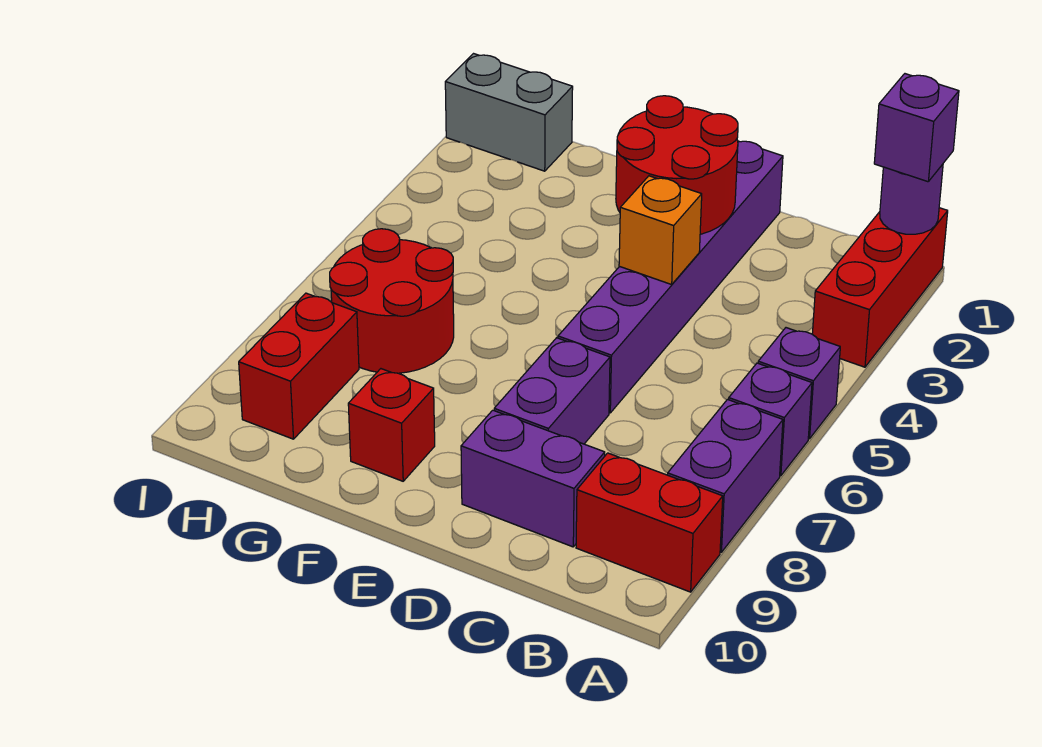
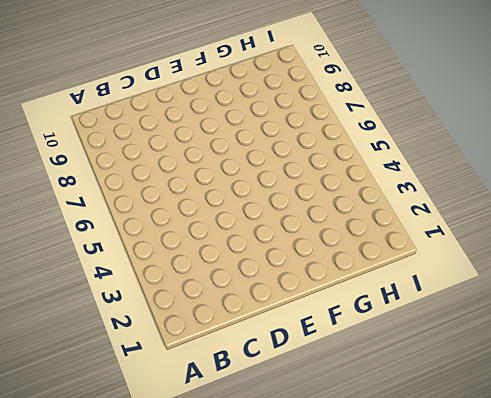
none -> red 1x3 brick [812,208,948,367]
none -> purple 1x1 brick [758,328,840,439]
none -> purple 1x1 brick [729,363,812,476]

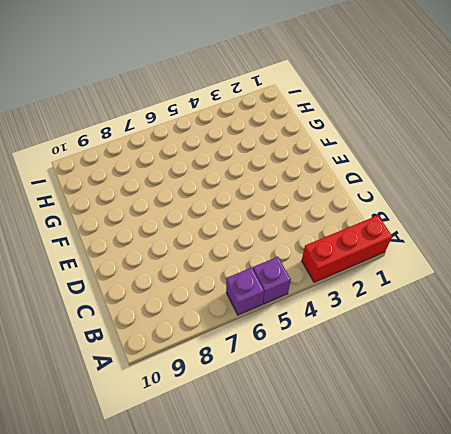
none -> purple 1x2 brick [668,400,783,552]
none -> red 1x2 brick [576,453,723,592]
none -> purple 1x2 brick [461,410,605,547]

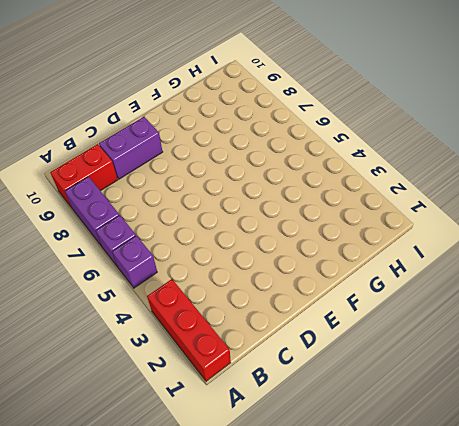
none -> purple 1x6 brick [558,141,783,413]
none -> purple 1x2 brick [494,338,610,444]
none -> red 1x1 brick [348,369,435,481]

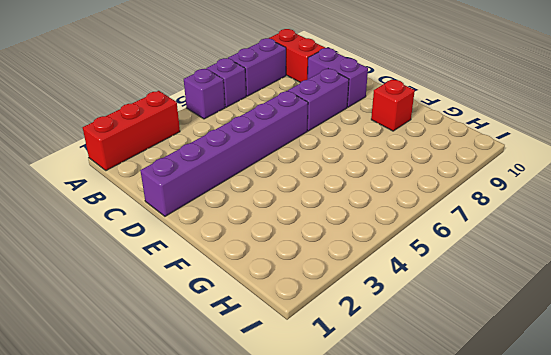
none -> red 2x2 round brick [330,229,454,373]
none -> grey 1x2 brick [445,54,573,171]
none -> red 1x2 brick [239,293,359,439]

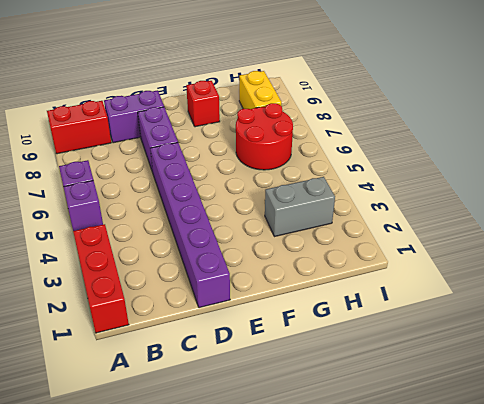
grey 1x2 brick [265,177,335,237] -> grey 1x2 brick moved to [445,54,573,171]
yellow 1x2 brick [239,71,282,109] -> red 1x2 brick [239,293,359,439]
none -> purple 1x2 brick [668,400,783,552]
none -> purple 1x1 round brick [880,164,943,234]
none -> red 2x2 round brick [616,96,738,234]

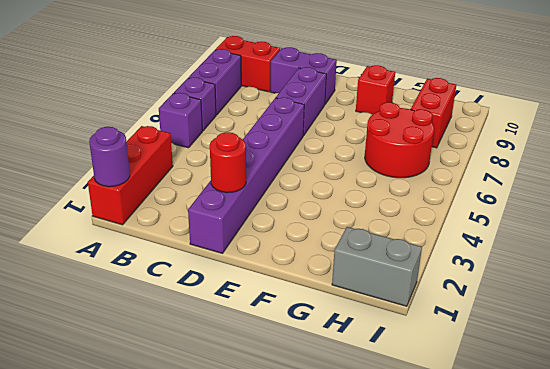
red 1x1 round brick [210,132,246,193] -> red 2x2 round brick [616,96,738,234]
none -> orange 1x1 brick [619,176,702,285]
none -> purple 1x1 brick [874,74,959,182]

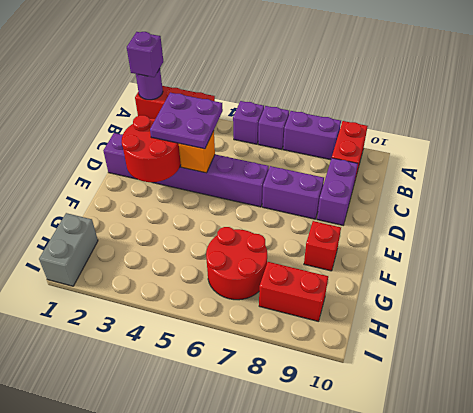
purple 2x2 plate [150,93,223,149] -> none

